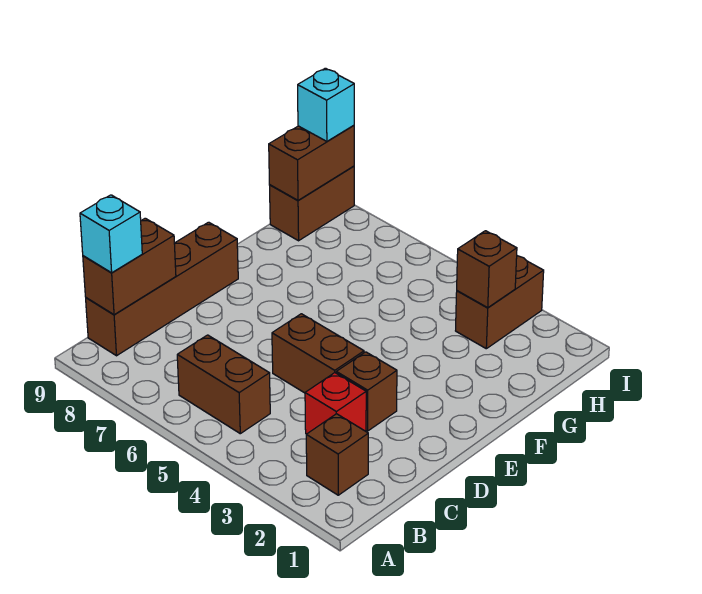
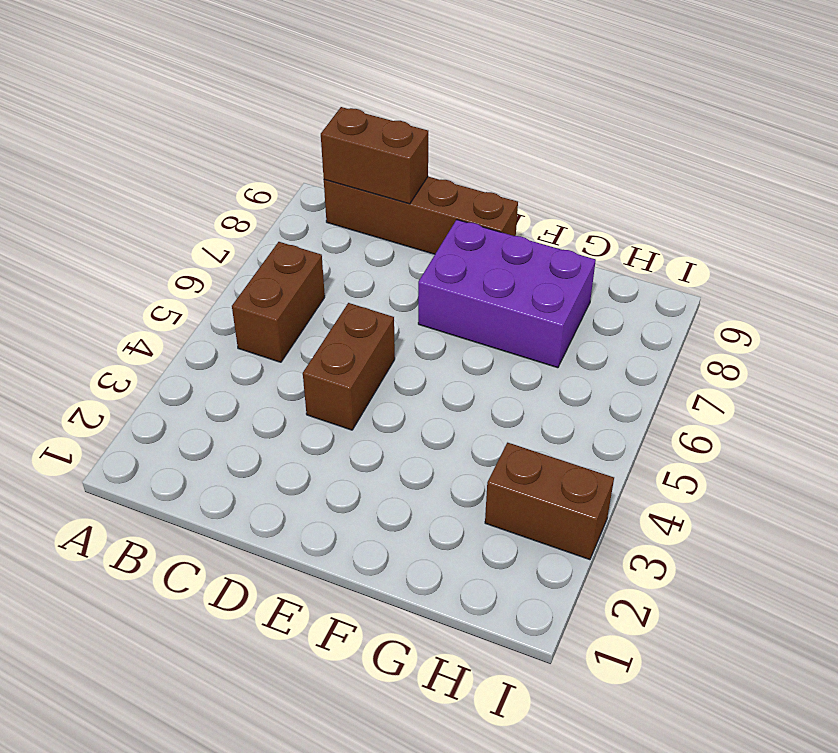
purple 2x3 brick [418,220,596,368] -> none
none -> brown 1x1 brick [306,414,368,495]
none -> red 1x1 brick [305,373,366,434]
none -> brown 1x1 brick [336,352,397,431]

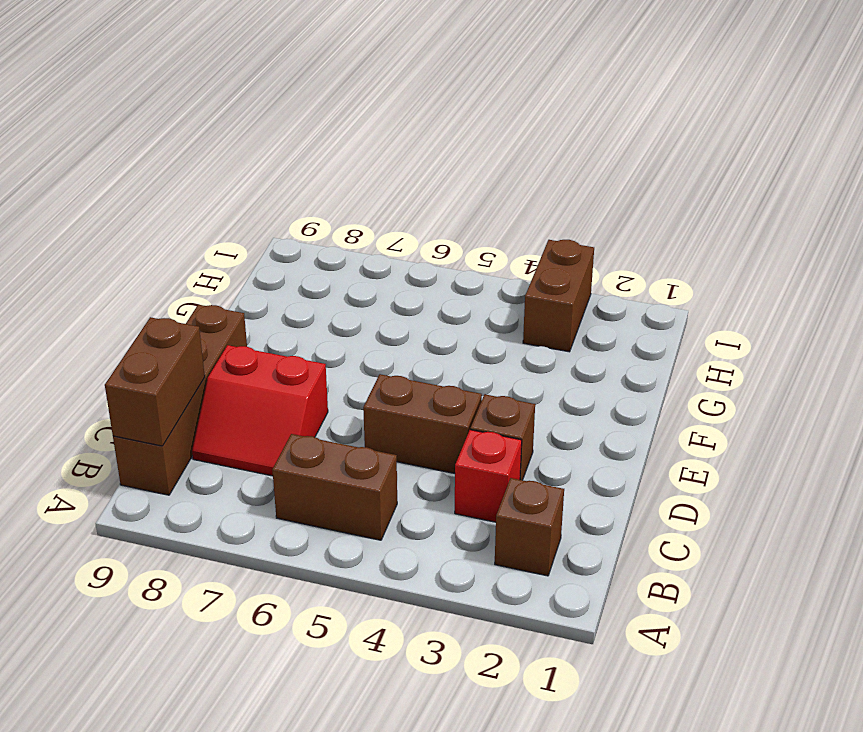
red 2x2 slope [192,345,328,476] -> none
none -> brown 1x2 brick [270,166,354,241]
none -> brown 1x1 brick [457,231,517,308]
none -> brown 1x2 brick [269,126,354,200]

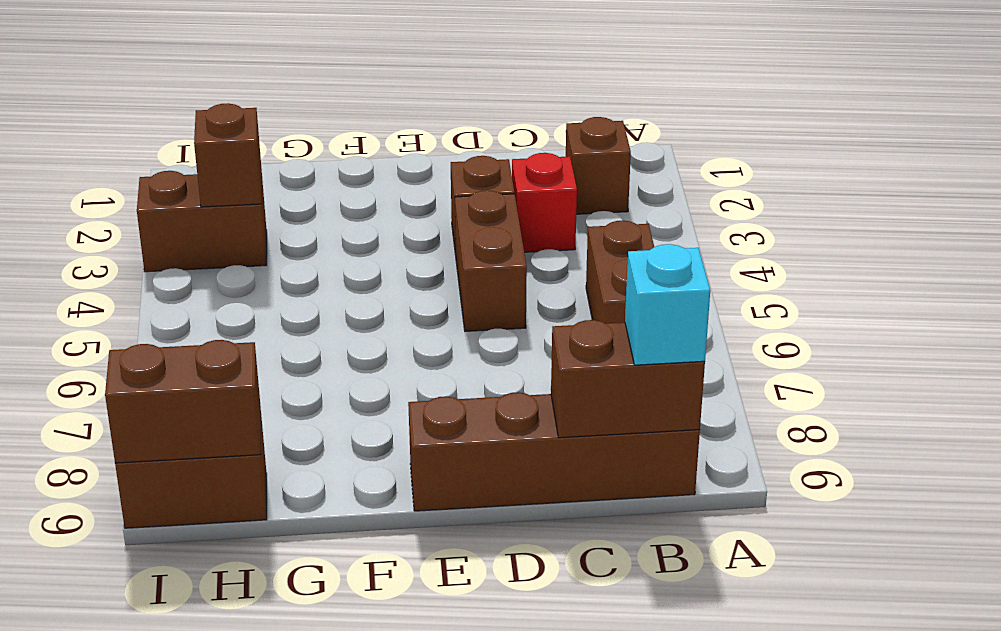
none -> cyan 1x1 brick [298,68,354,141]

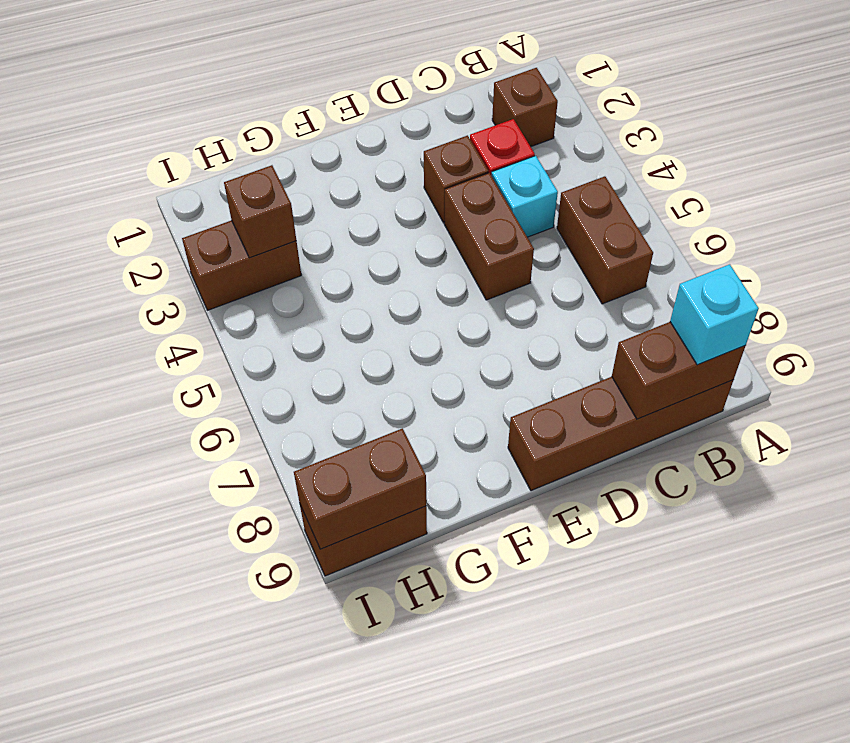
cyan 1x1 brick [492,156,558,237] -> cyan 1x1 brick moved to [298,68,354,141]

